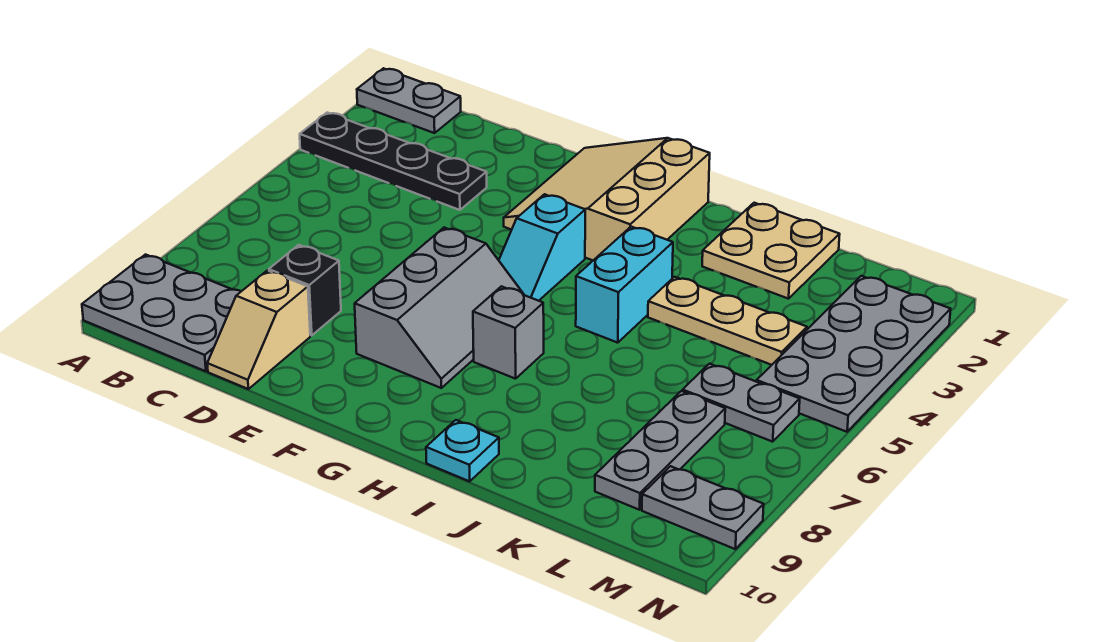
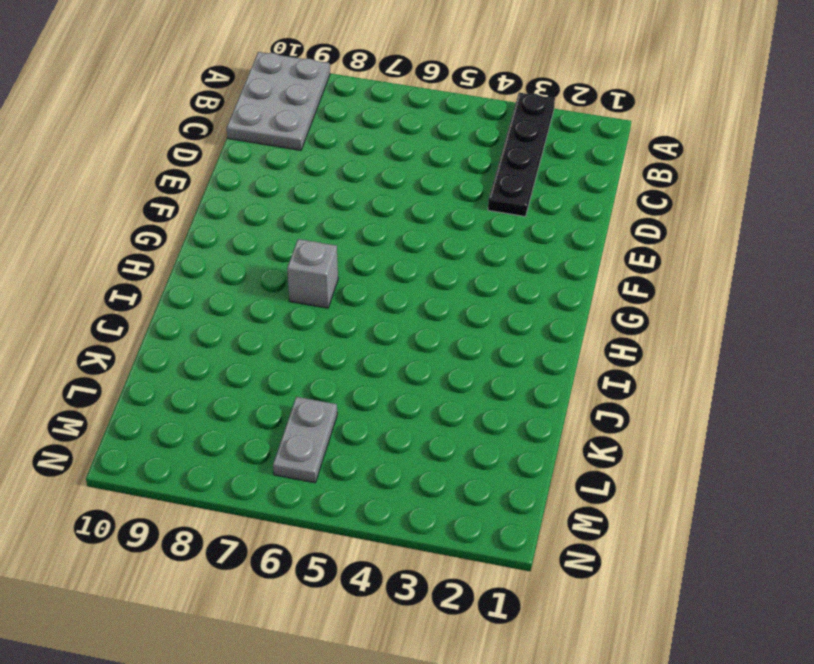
none -> grey 1x2 plate [357,68,461,133]
none -> black 1x1 brick [269,245,341,335]
none -> tan 1x2 slope [207,270,310,389]

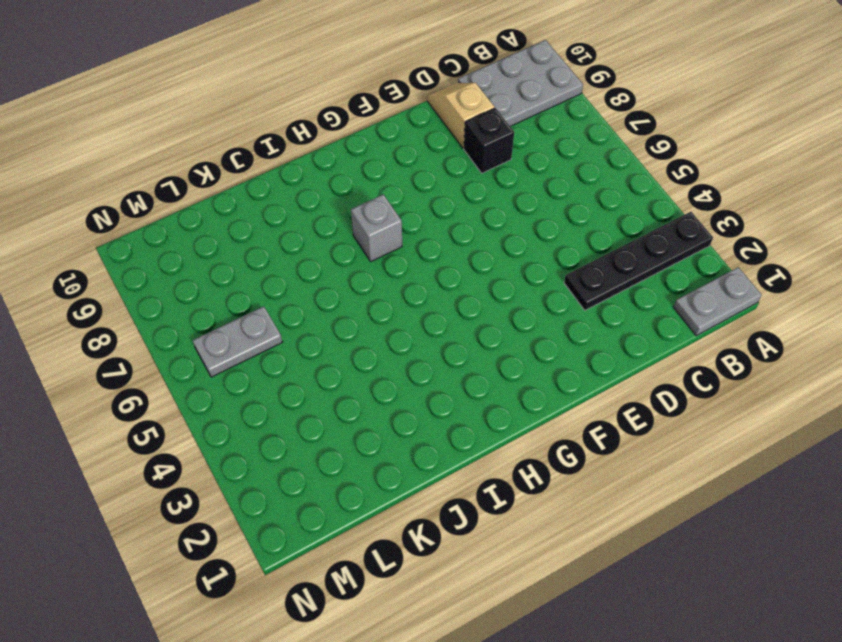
none -> tan 3x3 slope [504,138,710,260]
none -> grey 2x3 slope [355,228,524,388]
none -> cyan 1x2 slope [499,194,585,301]

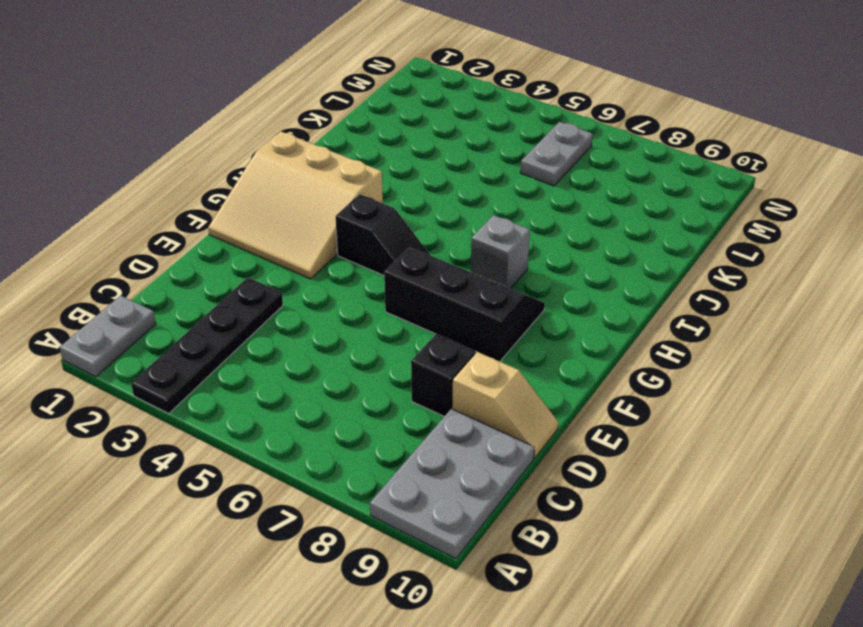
black 2x3 slope [384,247,545,361] -> grey 2x3 slope [355,228,524,388]
black 1x2 slope [336,194,430,275] -> cyan 1x2 slope [499,194,585,301]
none -> cyan 1x2 brick [576,227,673,343]
none -> cyan 1x1 plate [426,420,499,481]
none -> tan 2x2 plate [702,203,840,299]

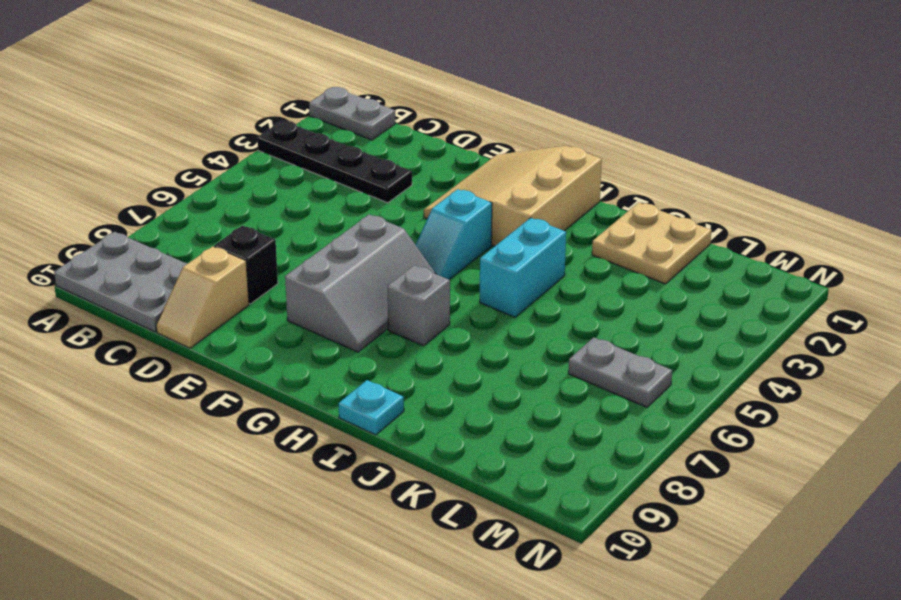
none -> tan 1x3 plate [648,277,807,365]
none -> grey 1x3 plate [595,391,725,510]
none -> grey 2x4 plate [757,276,951,432]

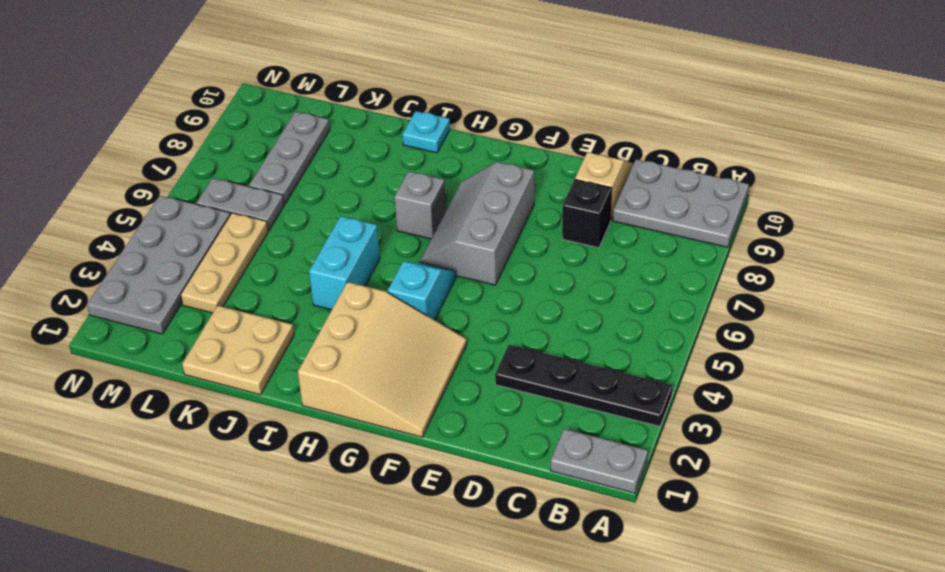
tan 1x3 plate [181,213,268,313] -> tan 1x3 plate turned to [648,277,807,365]
none -> grey 1x2 plate [642,466,764,549]

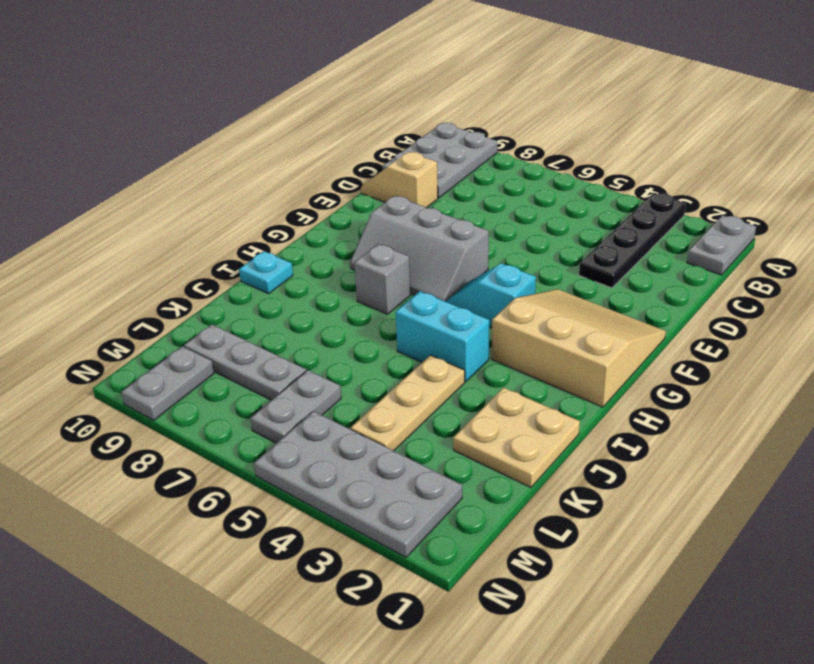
none -> black 1x1 brick [269,245,341,335]

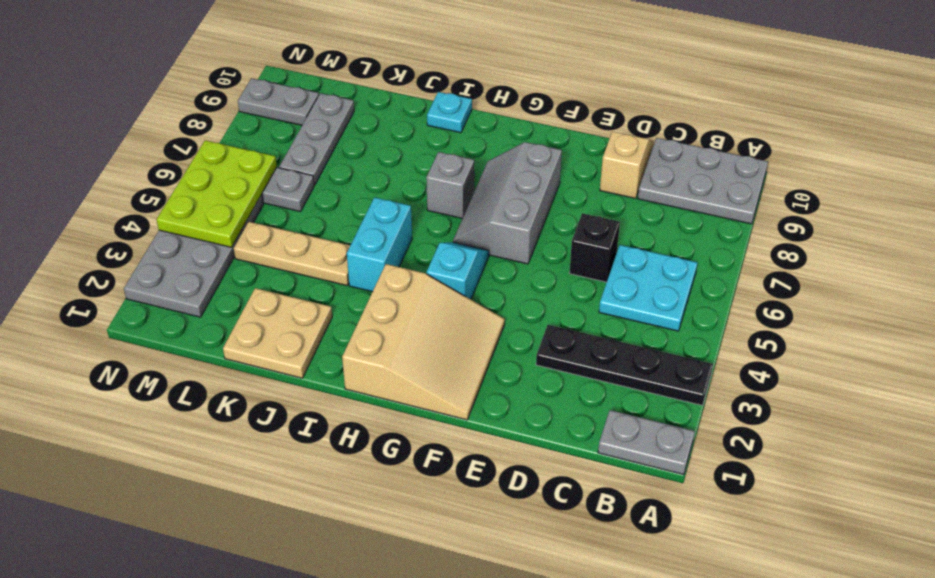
cyan 2x2 plate [599,245,697,331] -> none
black 1x1 brick [570,213,620,282] -> black 1x1 brick moved to [269,245,341,335]
lime 2x3 plate [157,140,277,247] -> none

